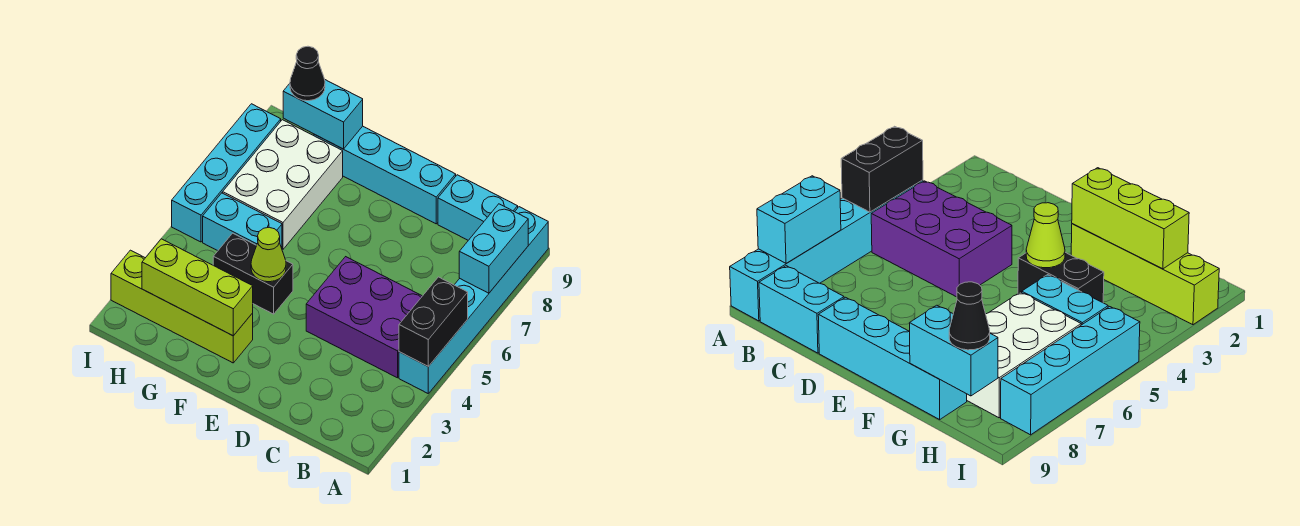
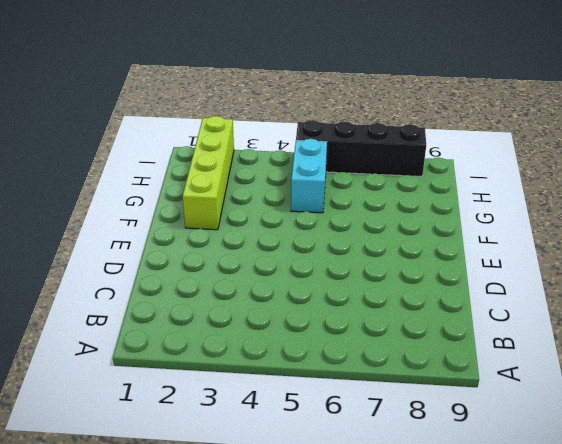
black 1x4 brick [296,120,426,177] -> cyan 1x4 brick [172,104,281,242]
none -> cyan 1x6 brick [399,207,548,393]
none -> purple 2x3 brick [306,257,422,378]
none -> cyan 1x2 brick [438,175,518,240]

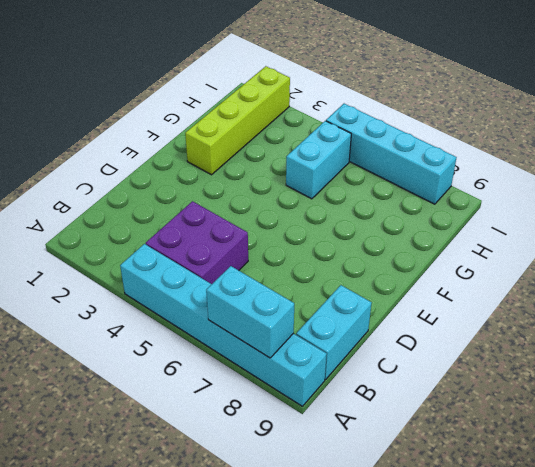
purple 2x2 brick [146,201,248,284] -> purple 2x3 brick [306,257,422,378]
none -> cyan 1x4 brick [314,126,456,224]
none -> black 1x2 brick [213,233,293,314]
none -> white 2x3 brick [223,120,343,249]

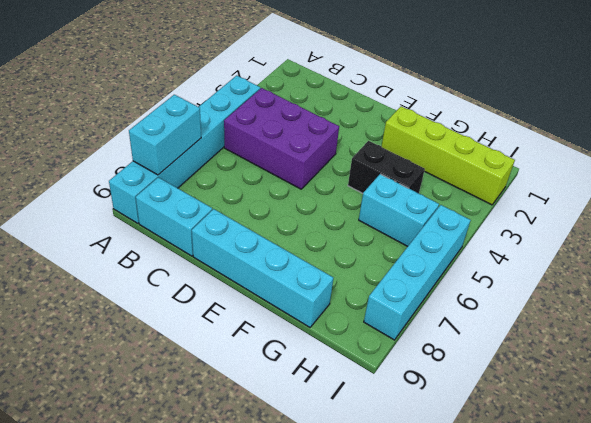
none -> white 2x3 brick [223,120,343,249]
none -> black 1x2 brick [399,277,468,366]
none -> lime 1x3 brick [142,239,253,336]

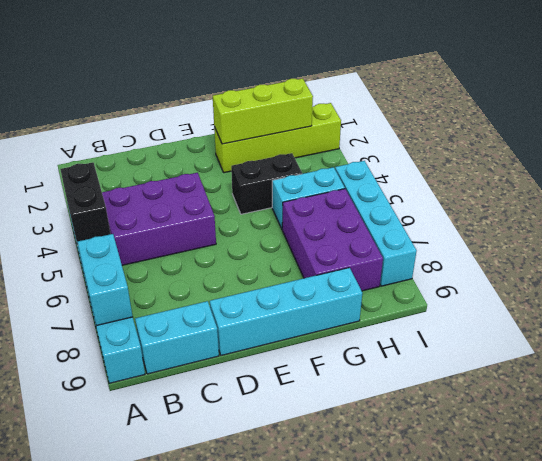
purple 2x3 brick [282,189,383,291] -> white 2x3 brick [223,120,343,249]
none -> lime 1x1 cone [251,227,286,282]
none -> cyan 1x2 brick [283,80,363,149]
none -> black 1x1 cone [290,46,325,101]

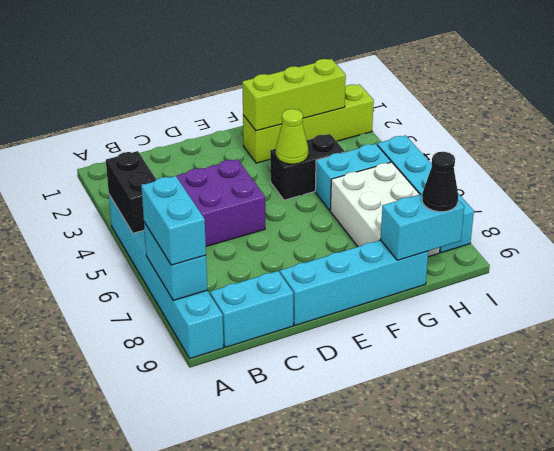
cyan 1x2 brick [141,176,206,265] -> none

